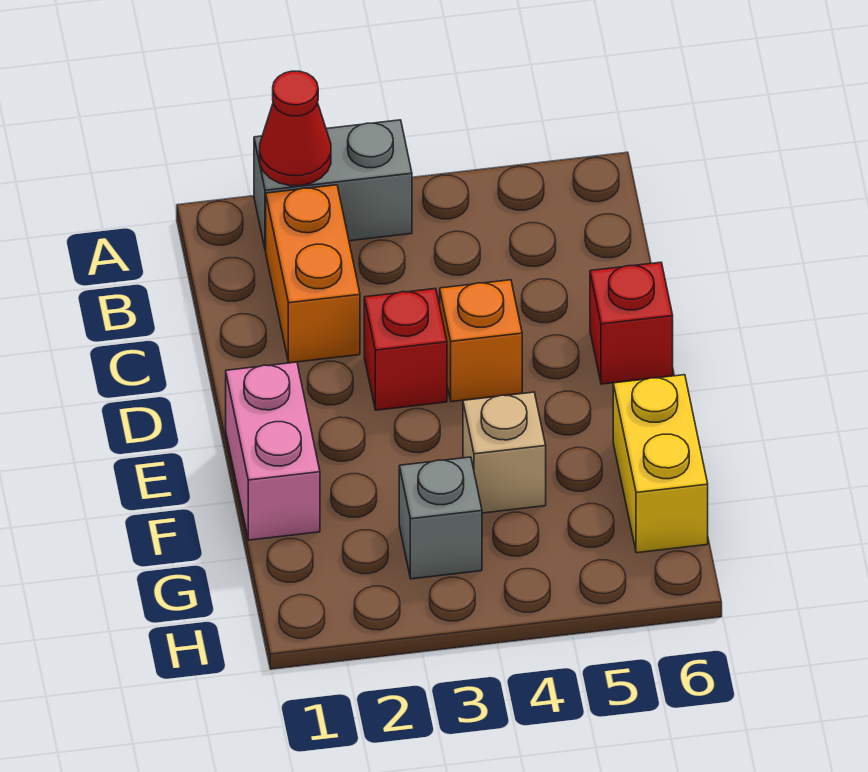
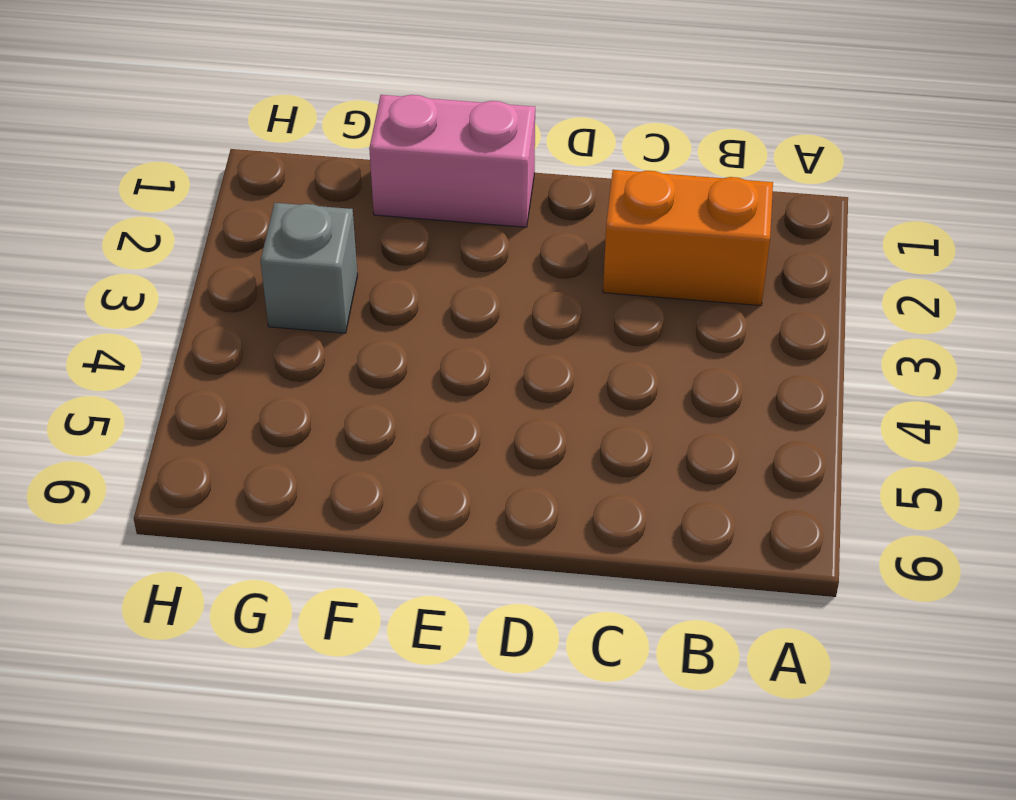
none -> grey 1x2 brick [254,120,412,251]
none -> red 1x1 brick [364,289,447,410]

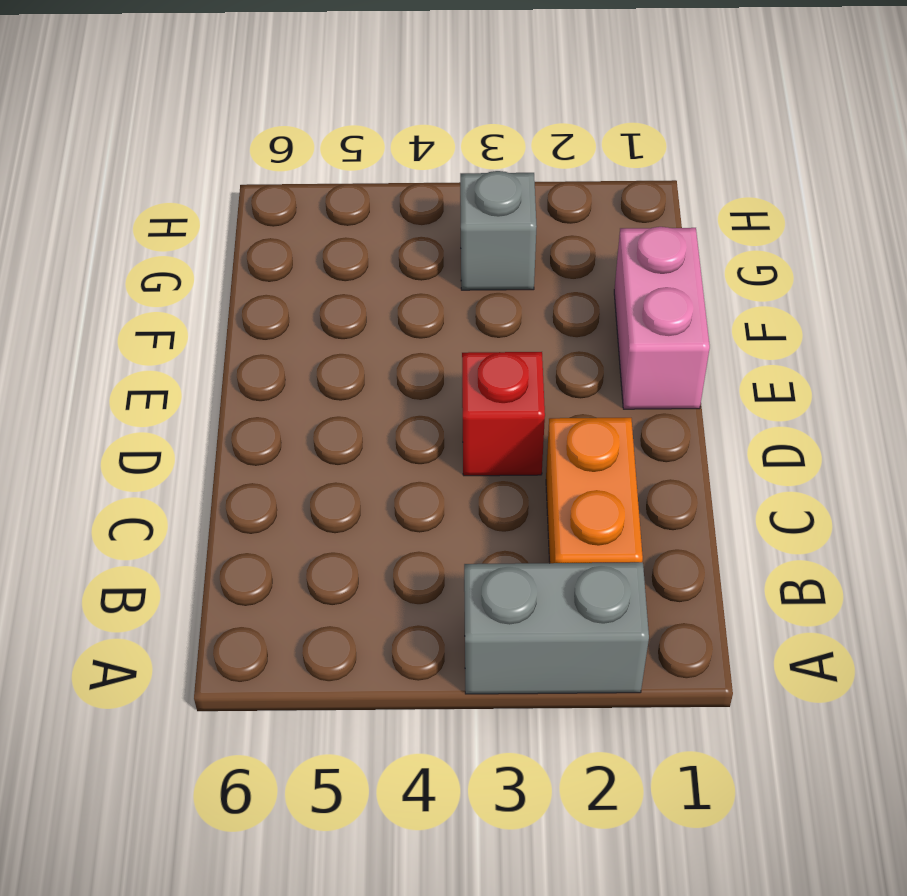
none -> orange 1x1 brick [440,280,522,402]
none -> red 1x1 brick [590,262,673,384]

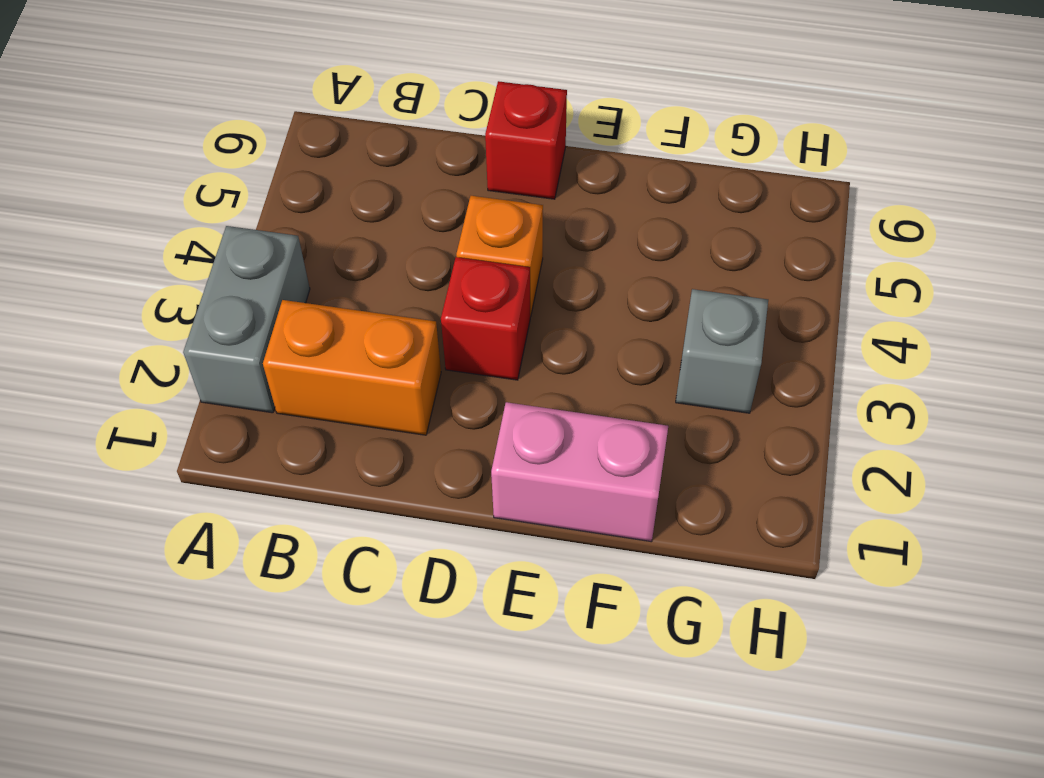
none -> tan 1x1 brick [463,392,546,513]
none -> yellow 1x2 brick [613,375,708,553]

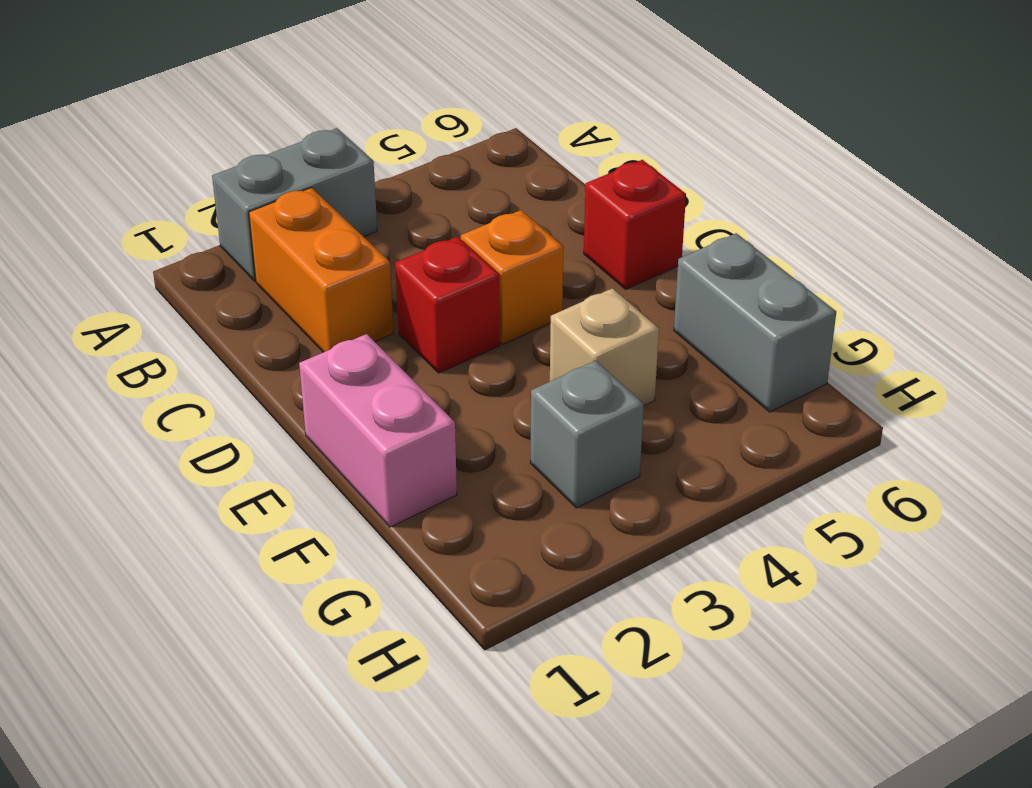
grey 1x2 brick [674,233,836,412] -> yellow 1x2 brick [613,375,708,553]
none -> red 1x1 cone [260,71,331,186]

